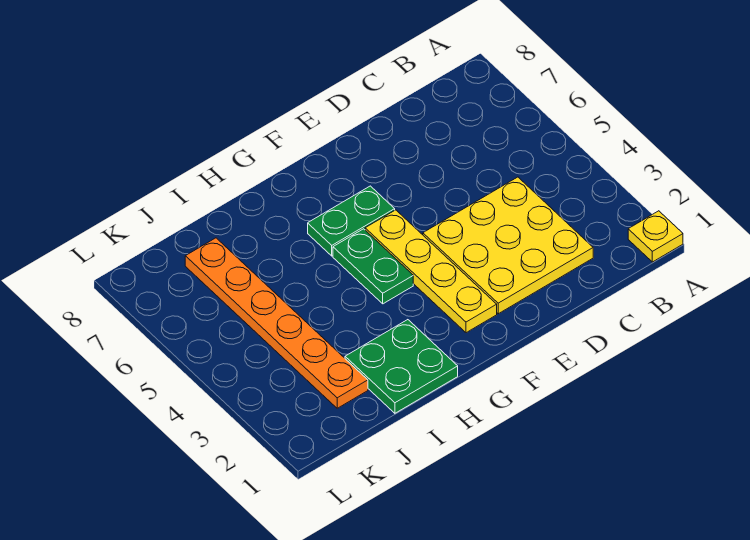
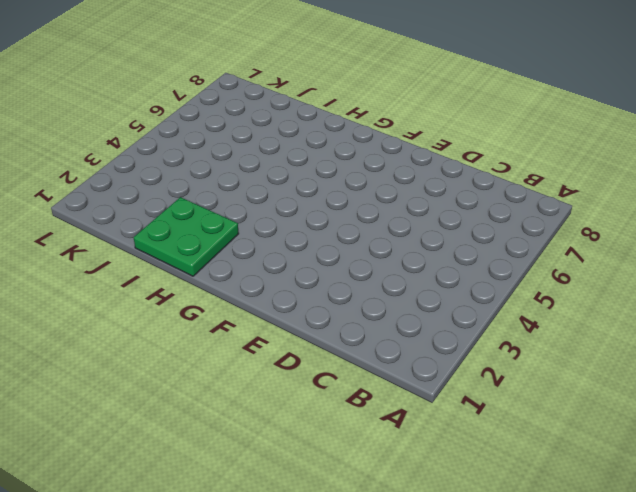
none -> yellow 1x1 plate [628,211,683,262]
none -> yellow 3x3 plate [423,177,593,314]

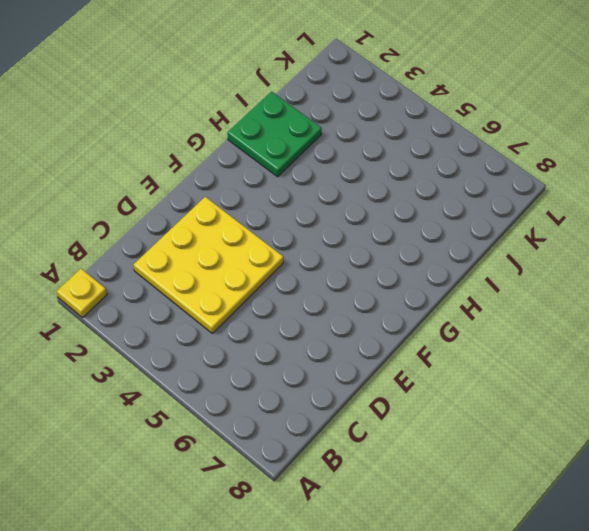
none -> yellow 1x4 plate [365,210,497,333]
none -> green 1x2 plate [308,186,395,256]

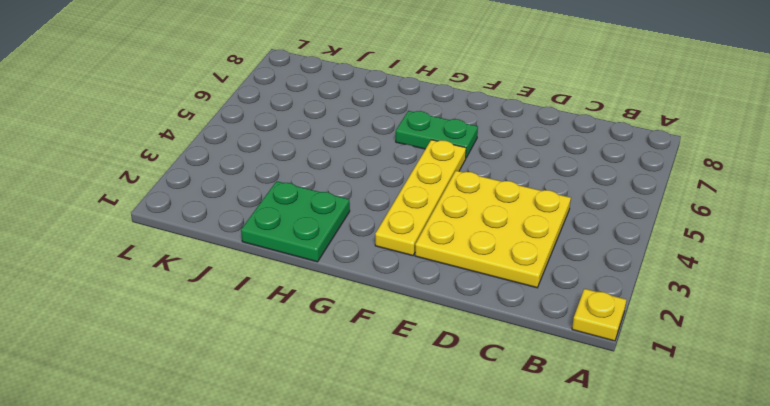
none -> green 1x2 plate [333,229,413,304]
none -> orange 1x6 plate [185,238,368,408]

